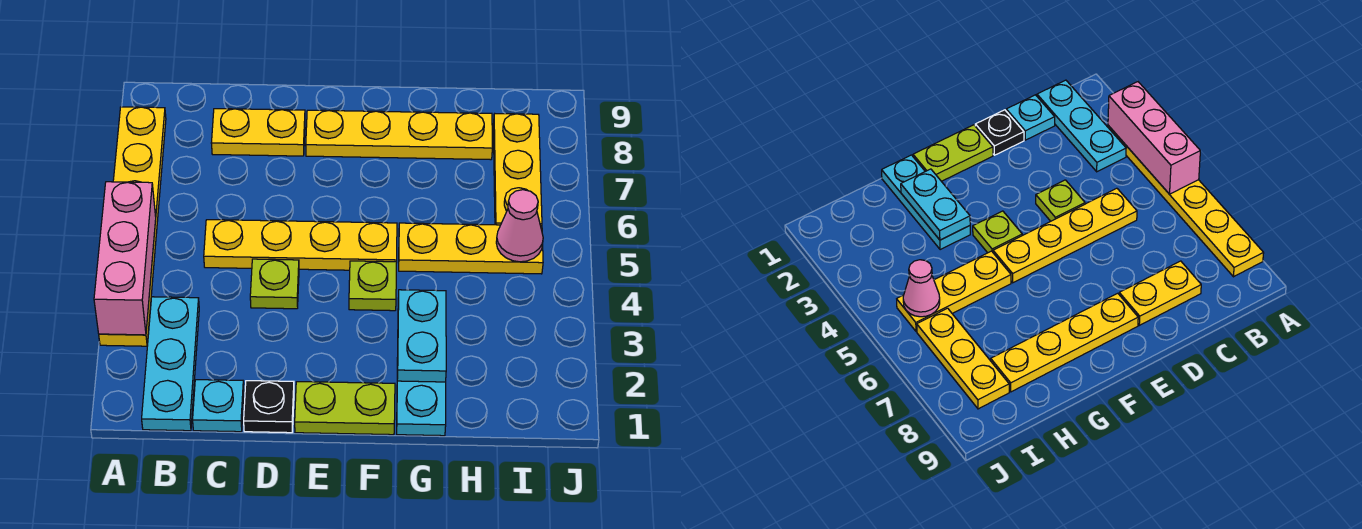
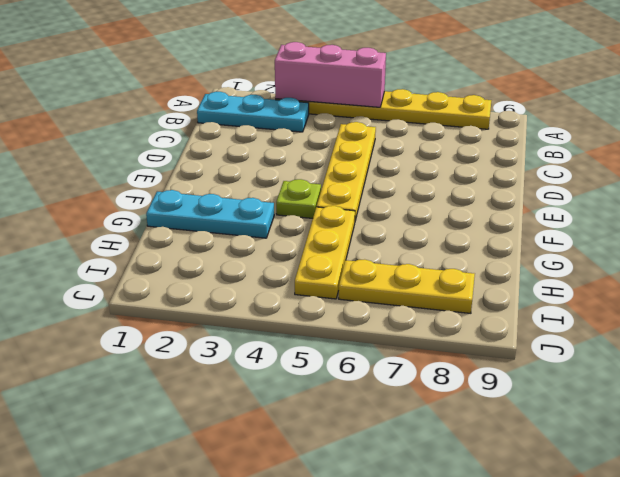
none -> cyan 1x1 plate [193,380,244,432]
none -> yellow 1x2 plate [211,109,305,156]
none -> black 1x1 plate [244,381,294,433]

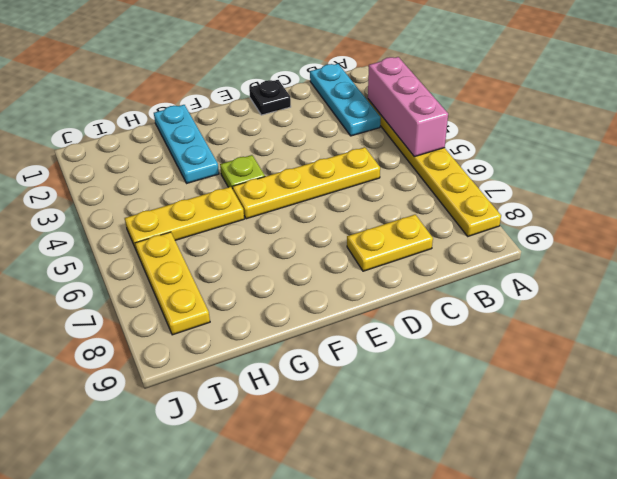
none -> cyan 1x1 plate [193,380,244,432]
none -> lime 1x1 plate [250,259,299,309]
none -> lime 1x2 plate [295,382,395,435]

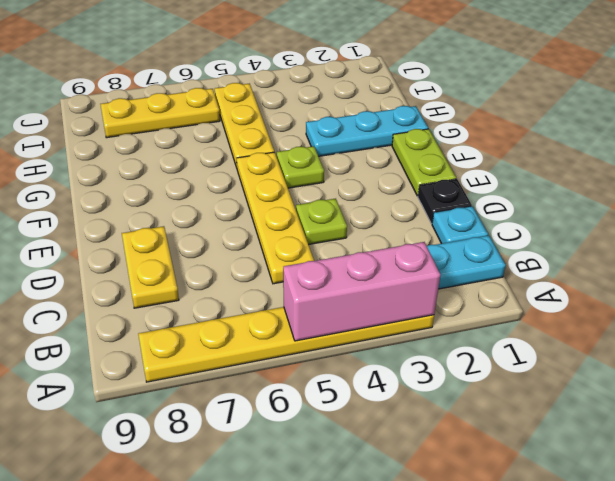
none -> yellow 1x4 plate [306,110,493,160]
none -> cyan 1x2 plate [397,290,446,382]
none -> pink 1x1 cone [496,190,543,262]

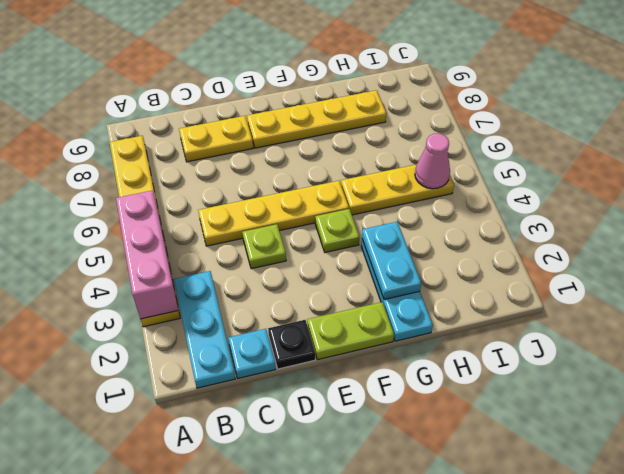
none -> yellow 1x3 plate [493,114,542,226]

